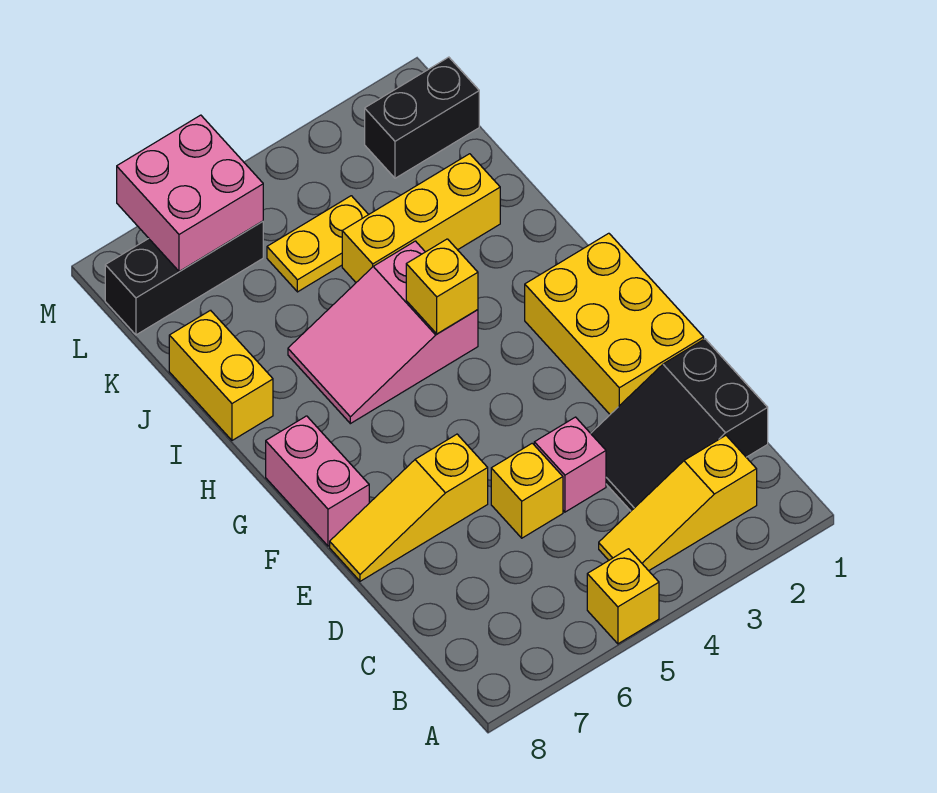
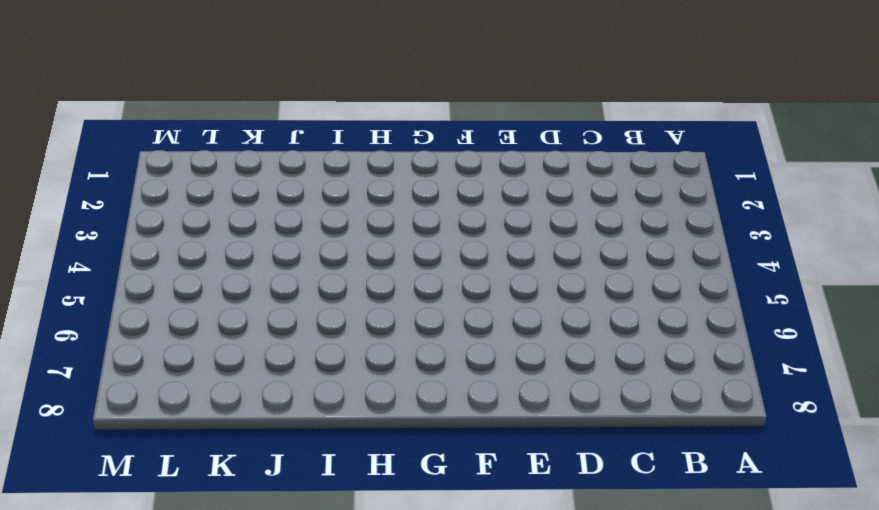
none -> yellow 1x1 brick [587,549,659,644]
none -> yellow 1x3 slope [599,435,757,571]
none -> black 2x3 slope [591,339,768,511]

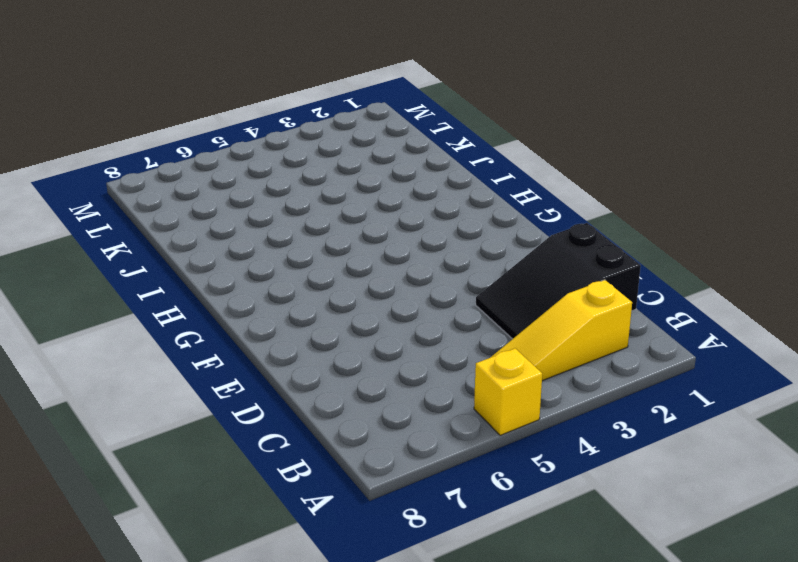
none -> pink 1x1 brick [534,417,606,512]
none -> yellow 1x1 brick [491,443,563,538]
none -> yellow 2x3 brick [525,233,704,414]

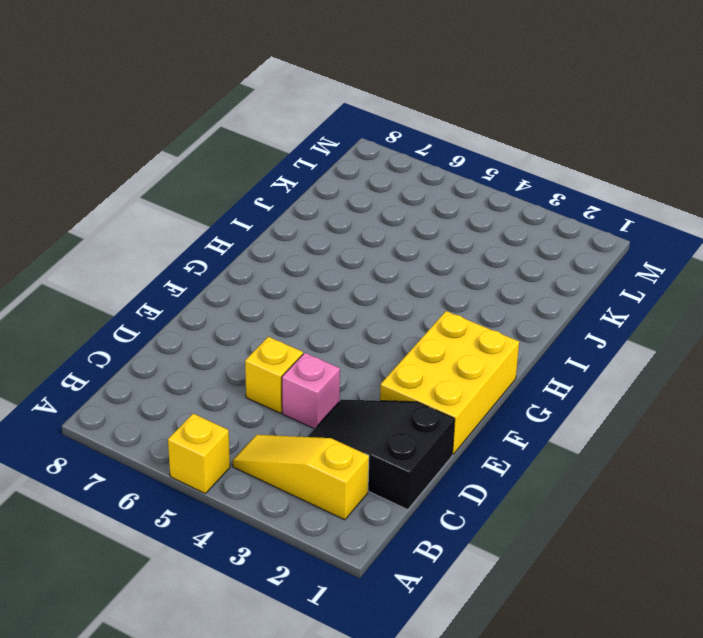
none -> yellow 1x3 slope [330,434,488,581]
none -> pink 1x2 brick [266,416,369,546]
none -> pink 2x3 slope [288,241,478,424]

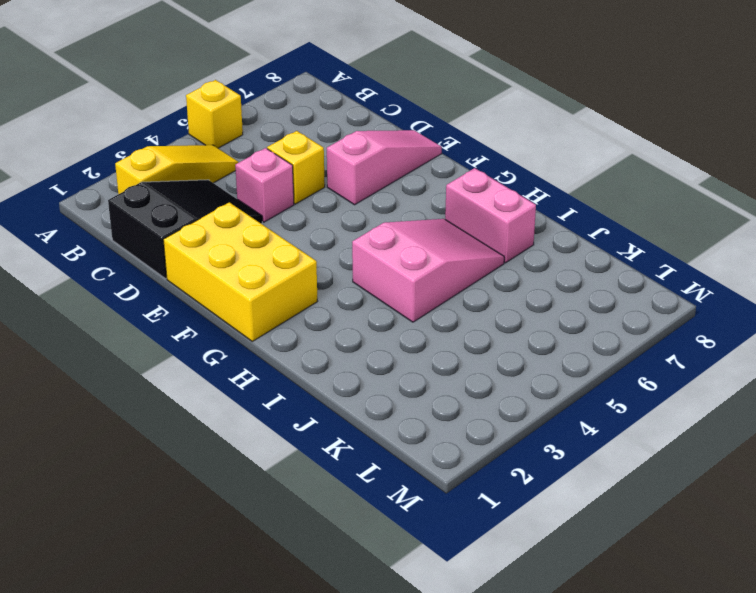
pink 1x3 slope [327,130,442,205] -> yellow 1x3 slope [330,434,488,581]
pink 1x2 brick [445,168,536,263] -> pink 1x2 brick moved to [266,416,369,546]
none -> yellow 1x2 brick [169,310,273,440]
none -> yellow 1x3 brick [342,154,500,282]
none -> yellow 1x2 plate [267,196,369,292]

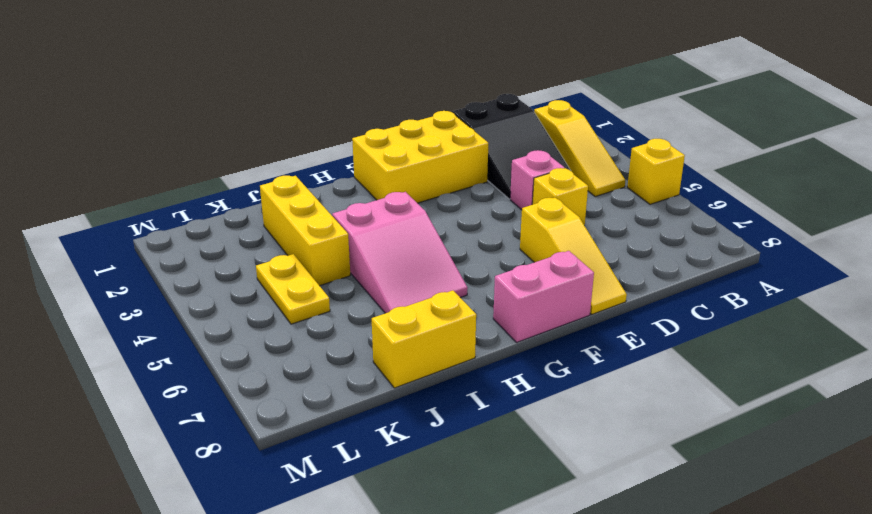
none -> black 1x2 brick [365,57,479,178]
none -> black 1x3 brick [105,221,263,335]
none -> yellow 1x1 brick [406,239,478,334]

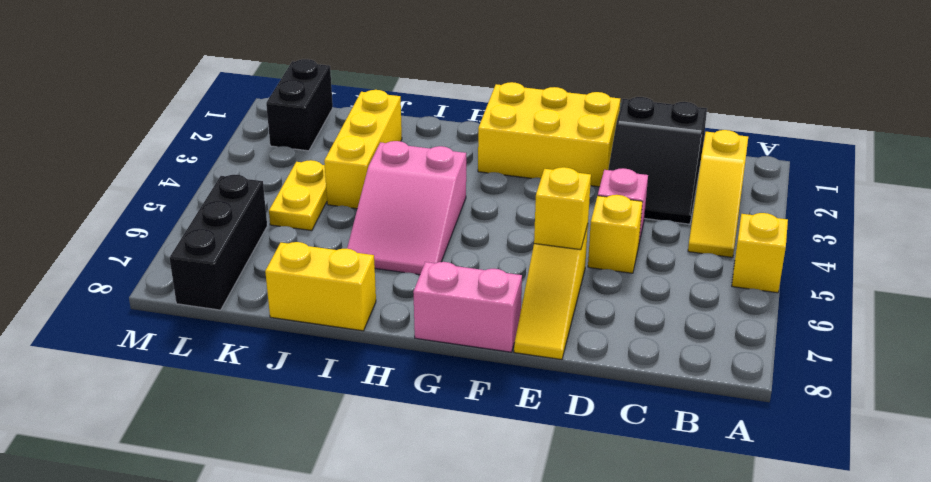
yellow 1x1 brick [534,167,591,250] -> yellow 1x1 brick moved to [406,239,478,334]
none -> pink 2x2 brick [117,115,263,272]

